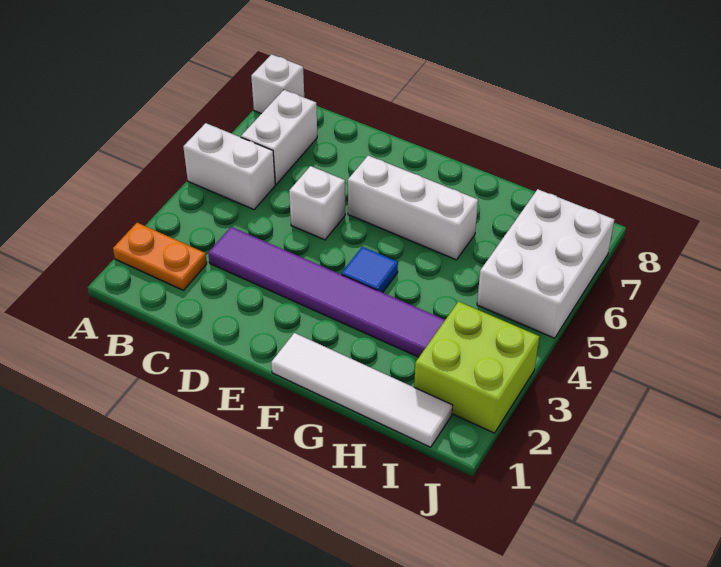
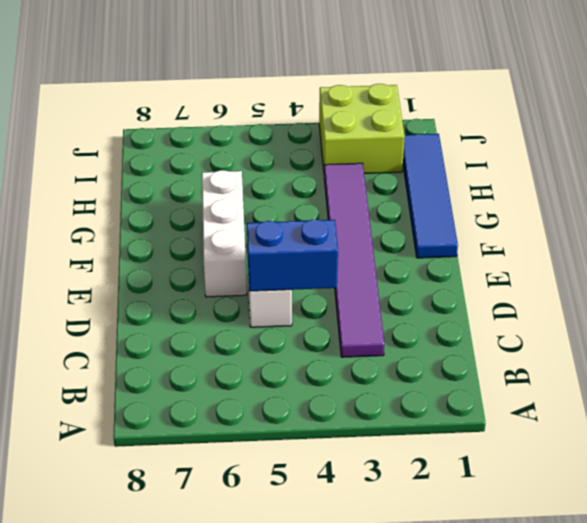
blue 1x2 brick [247,219,338,291] -> none
blue 1x4 tile [403,134,458,258] -> white 1x4 tile [271,333,453,447]
none -> orange 1x2 plate [113,223,207,290]
none -> white 1x2 brick [183,123,275,210]

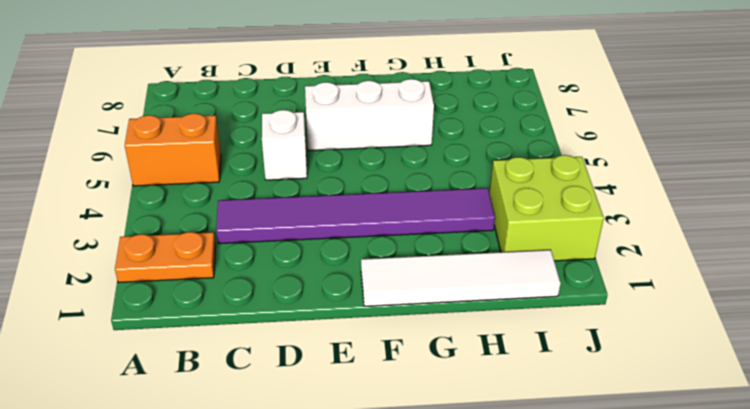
orange 1x2 brick [125,114,221,186] -> white 1x2 brick [183,123,275,210]
none -> white 1x1 brick [251,54,304,114]
none -> white 1x2 brick [241,90,317,184]

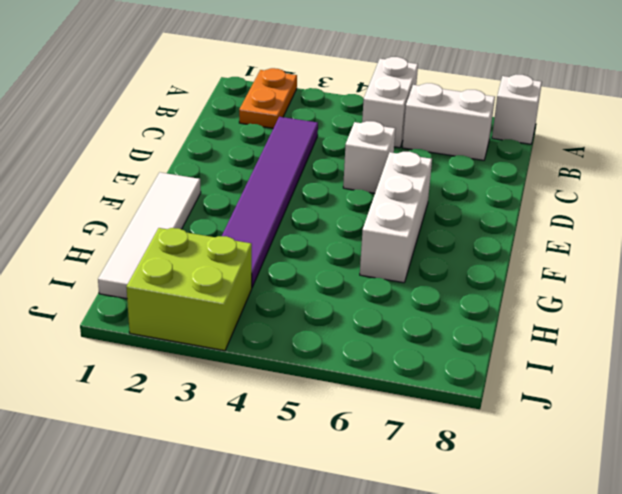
none -> blue 1x1 tile [341,247,398,293]
none -> white 2x3 brick [477,189,614,338]

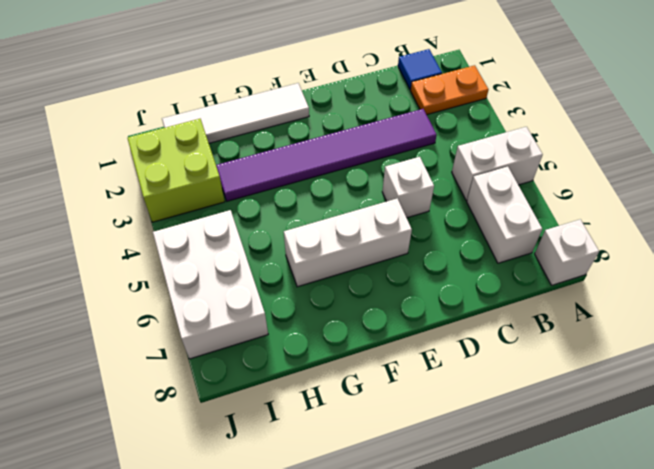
blue 1x1 tile [398,49,442,90] -> blue 1x1 tile moved to [341,247,398,293]

